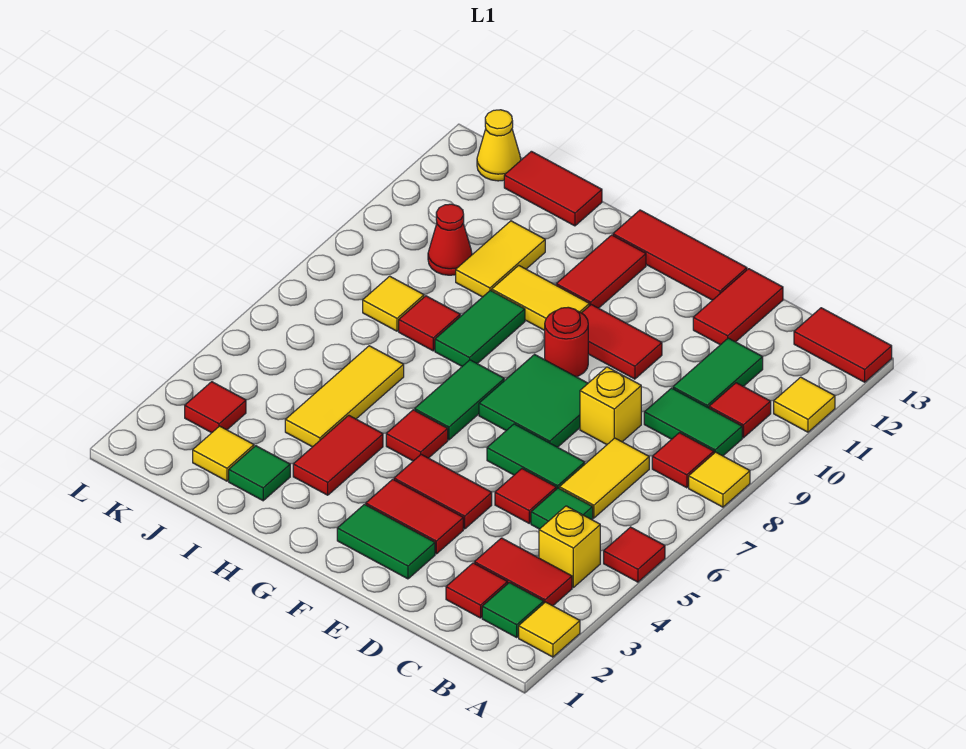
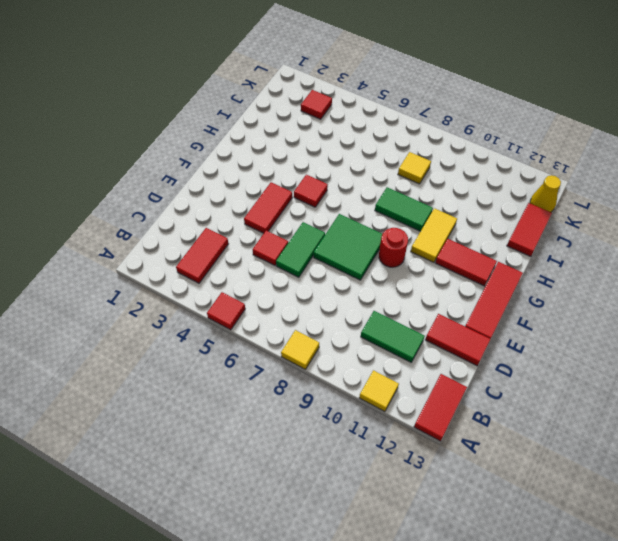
none -> yellow 1x1 tile [519,602,580,657]
none -> green 1x1 tile [482,583,544,637]
none -> yellow 1x1 brick [539,506,600,587]
none -> red 1x1 tile [652,433,714,488]

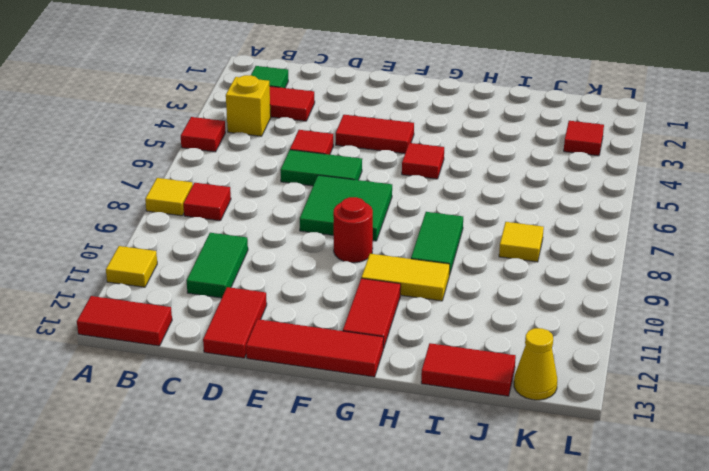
none -> yellow 1x1 tile [519,602,580,657]
none -> green 1x2 tile [644,388,742,456]
none -> red 1x1 tile [709,383,771,438]
none -> red 1x1 tile [446,563,508,618]

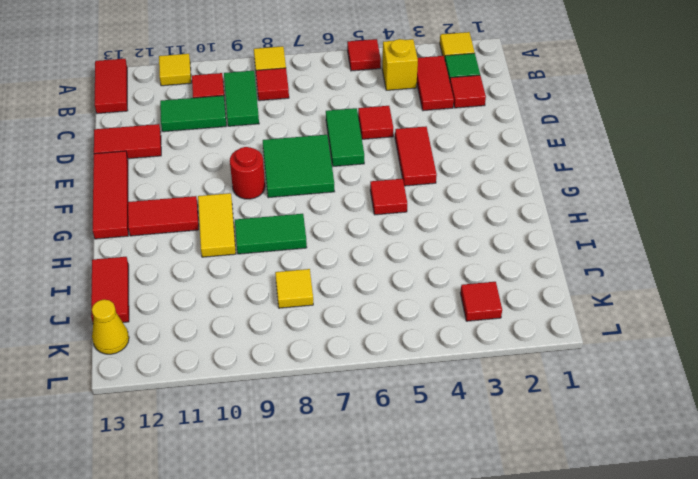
none -> green 1x1 tile [531,488,593,529]
none -> yellow 1x2 tile [559,438,649,518]
none -> yellow 1x1 brick [580,367,641,444]
none -> green 1x2 tile [337,504,435,579]

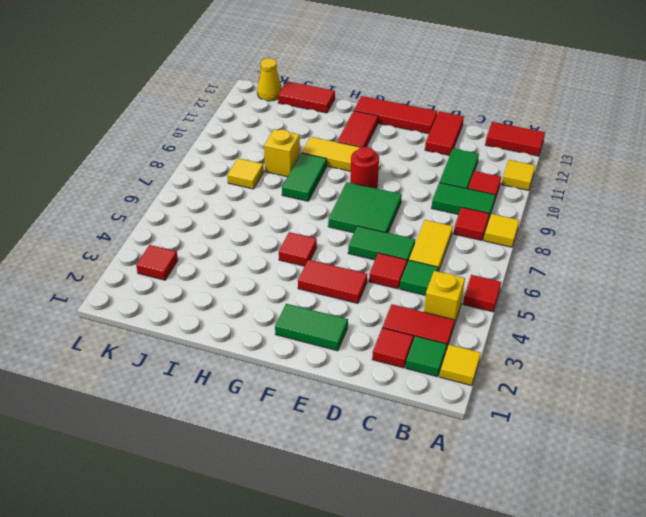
yellow 1x1 brick [264,129,300,177] -> yellow 1x1 brick moved to [580,367,641,444]
none -> red 1x2 tile [366,479,463,554]
none -> red 1x2 tile [582,305,662,379]
none -> green 1x2 tile [415,360,504,440]
none -> red 1x2 tile [293,415,383,495]

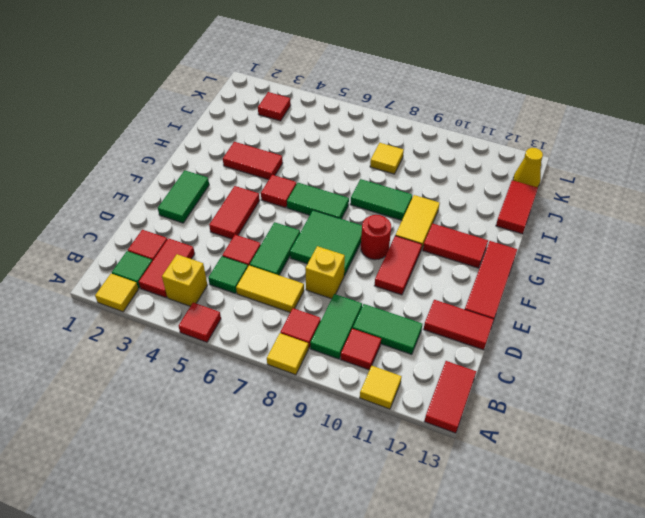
none -> red 1x2 tile [366,479,463,554]
none -> green 1x1 tile [229,446,290,501]
none -> yellow 1x3 tile [285,346,404,447]
none -> red 1x1 tile [399,296,460,351]

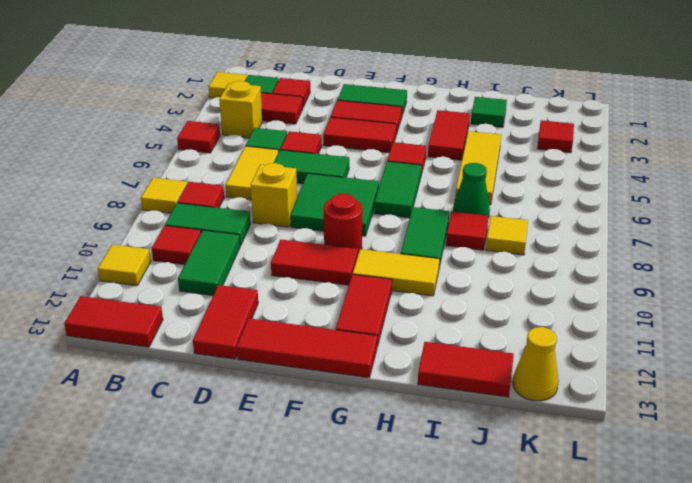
green 1x1 cone [453,163,490,218] -> none
none -> yellow 1x2 tile [456,221,545,297]
none -> yellow 1x1 tile [193,426,254,481]
none -> red 1x1 cone [428,204,472,275]

